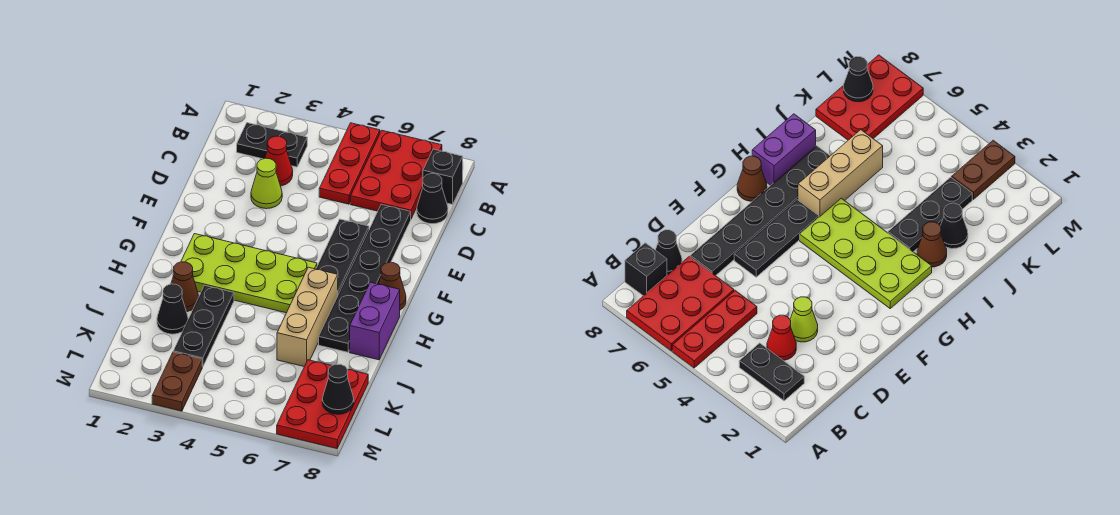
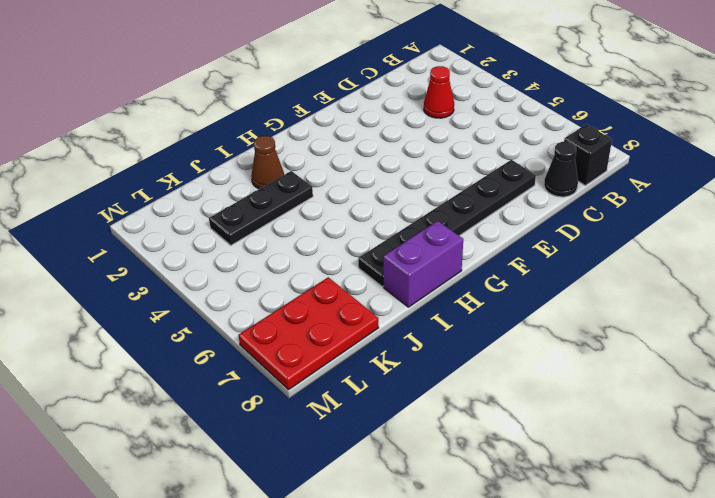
none -> red 1x3 plate [319,123,380,204]
none -> red 2x3 plate [350,131,442,219]
none -> black 1x2 plate [237,123,307,167]

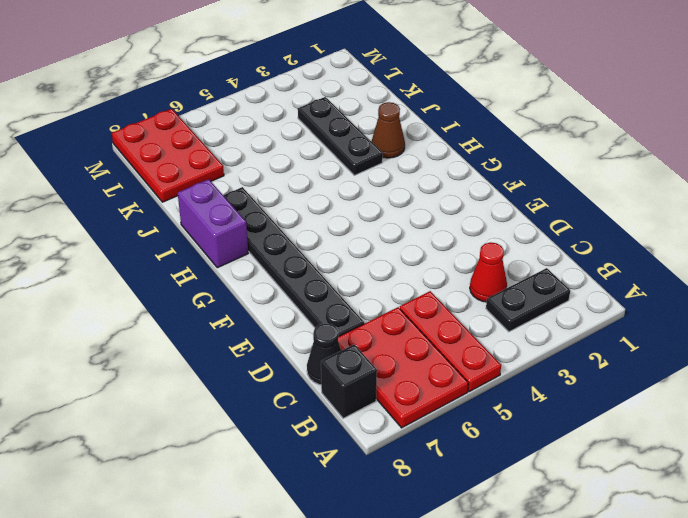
none -> lime 1x1 cone [251,158,282,209]
none -> black 1x3 plate [316,219,369,294]
none -> lime 2x4 plate [181,234,317,313]

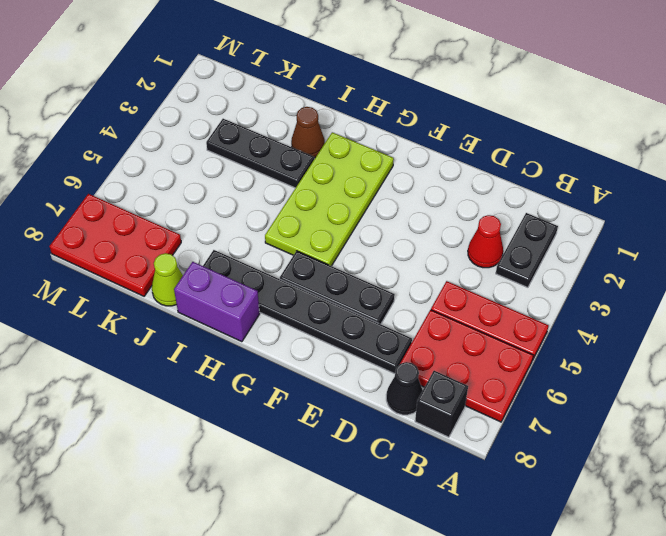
lime 1x1 cone [152,253,183,306] -> lime 1x1 cone moved to [251,158,282,209]
none -> brown 1x1 cone [379,262,406,310]
none -> tan 1x3 brick [277,267,338,366]
none -> black 1x1 cone [157,284,188,334]

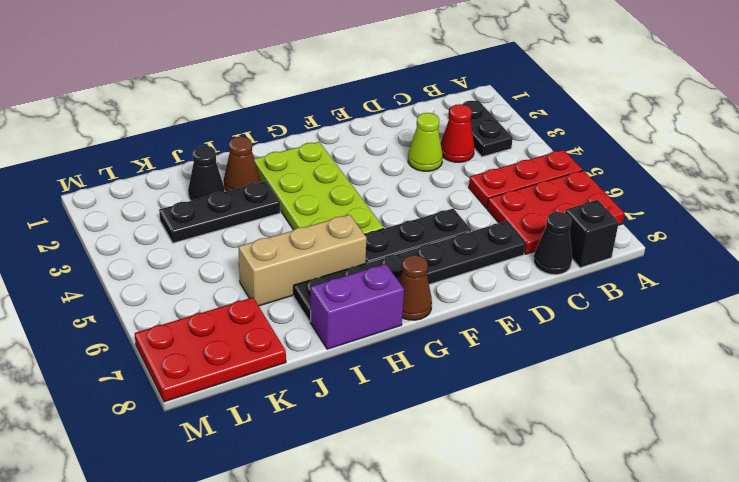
none -> brown 1x2 plate [152,352,202,411]
none -> black 1x1 cone [322,364,354,414]

